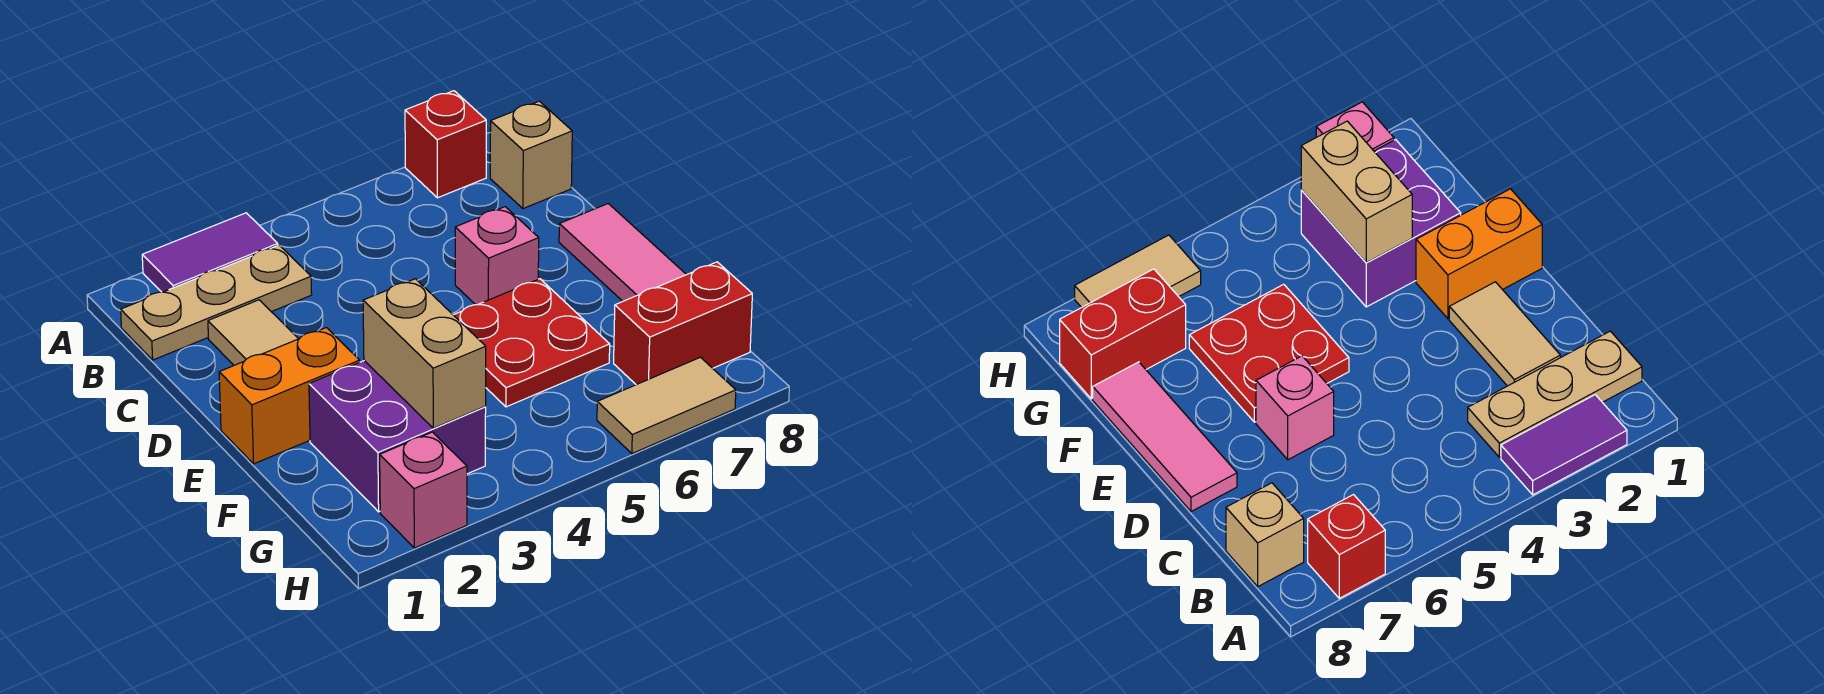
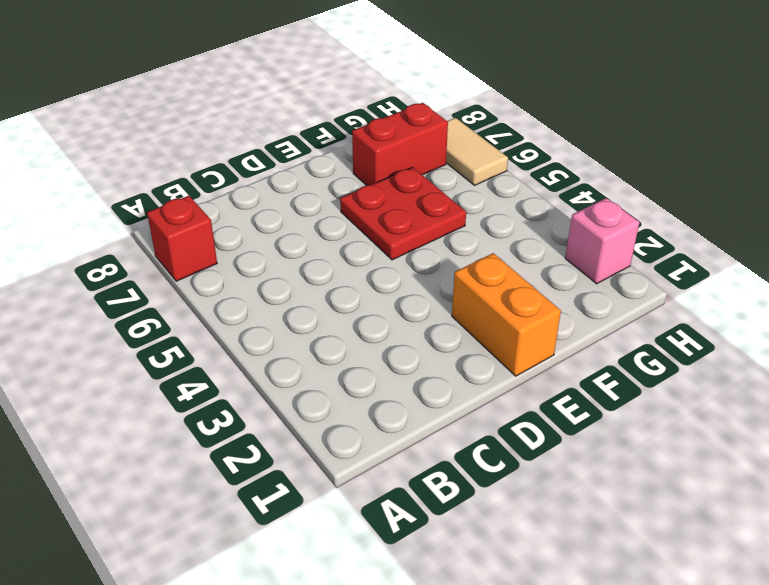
red 1x2 brick [352,103,448,185] -> red 1x2 brick turned to [614,262,752,385]
none -> purple 1x2 tile [142,213,278,292]
none -> tan 1x3 plate [121,245,312,360]
none -> tan 1x1 brick [490,101,572,209]

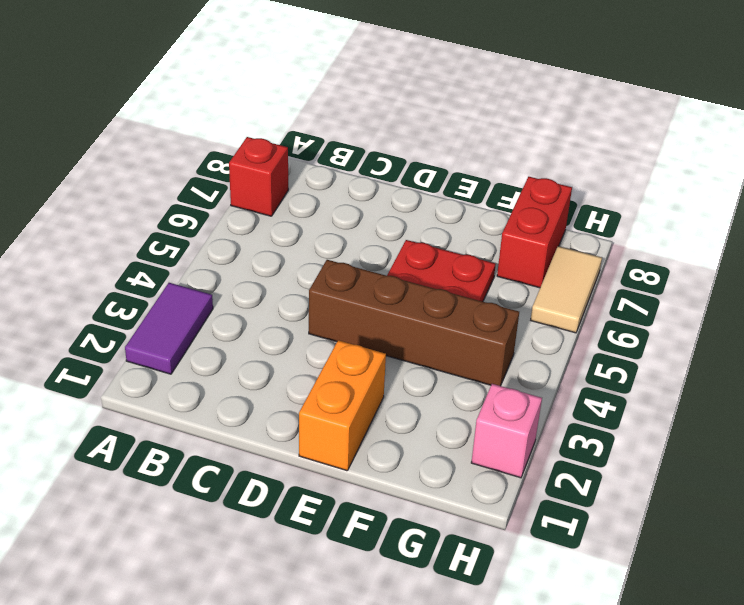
brown 1x4 brick [309,260,519,386] -> none
none -> tan 1x3 plate [121,245,312,360]
none -> tan 1x1 brick [490,101,572,209]
none -> tan 1x2 tile [208,300,298,365]

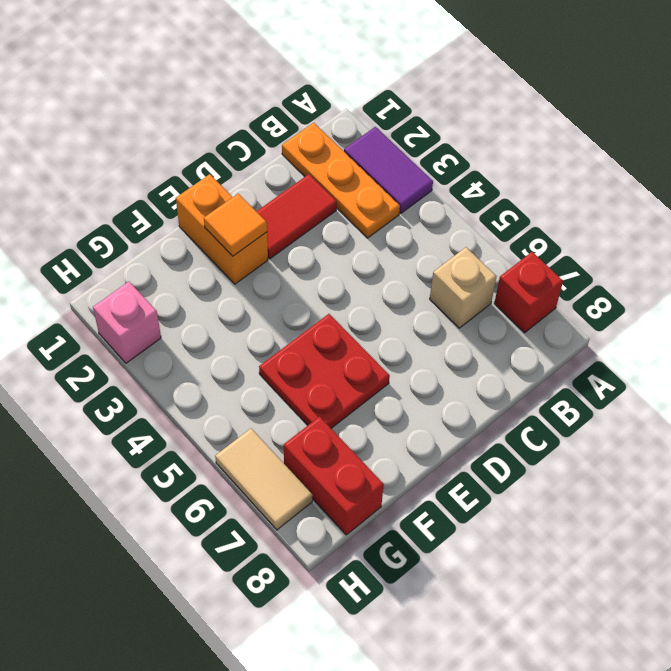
orange 1x3 plate [282,123,400,238] -> tan 1x3 plate [121,245,312,360]
tan 1x1 brick [430,247,497,328] -> tan 1x1 brick moved to [490,101,572,209]
red 1x2 tile [256,174,337,259] -> tan 1x2 tile [208,300,298,365]
orange 1x1 tile [204,194,267,256] -> none
none -> pink 1x1 brick [455,207,539,305]
none -> pink 1x3 tile [559,204,686,301]
none -> purple 2x2 brick [309,361,486,512]

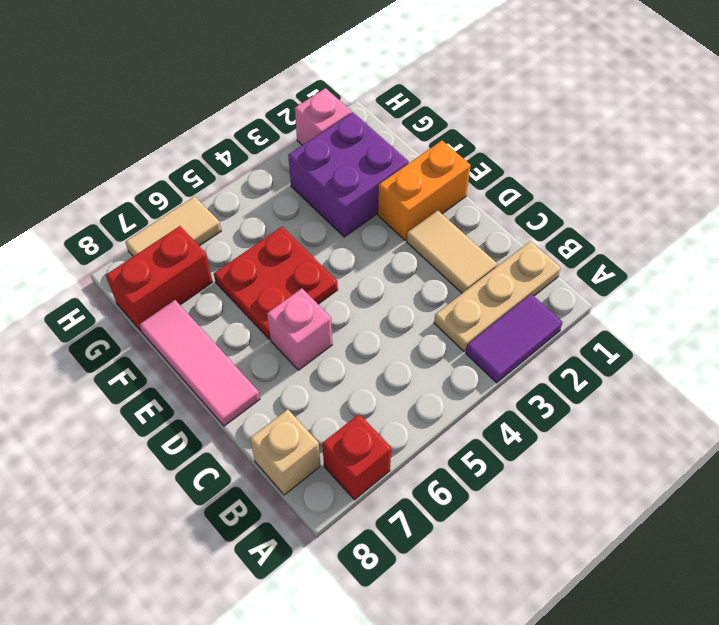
none -> tan 1x2 brick [363,279,486,428]

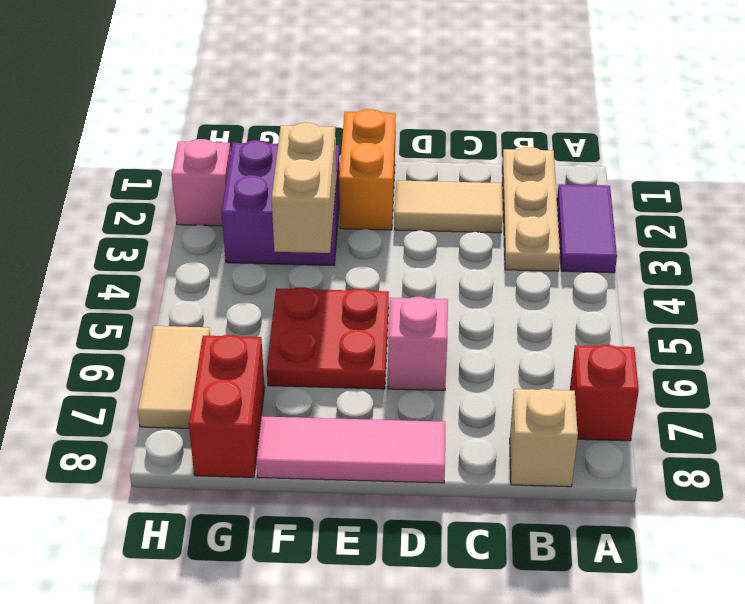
tan 1x2 brick [272,123,336,253] -> tan 1x2 brick turned to [363,279,486,428]

